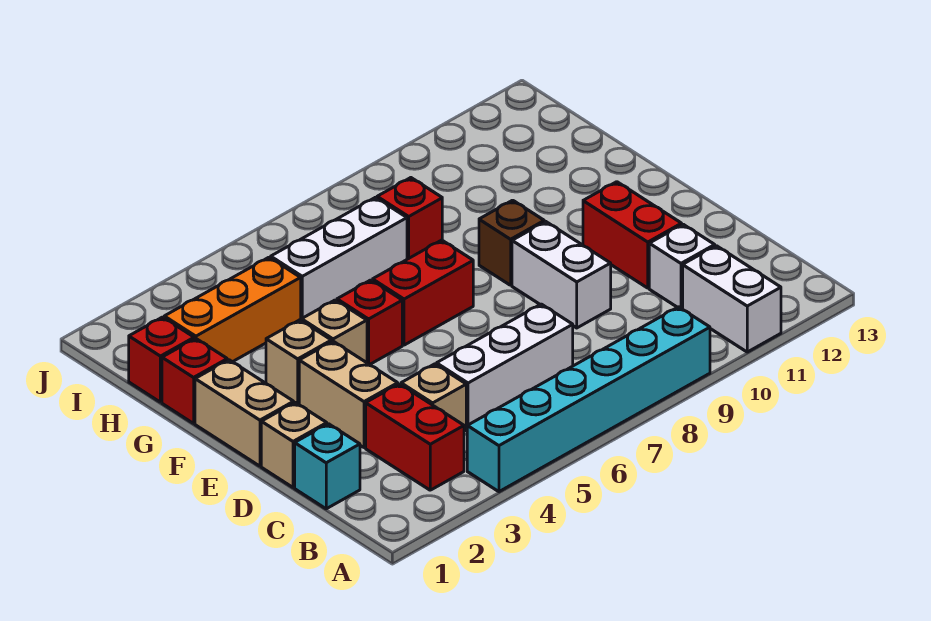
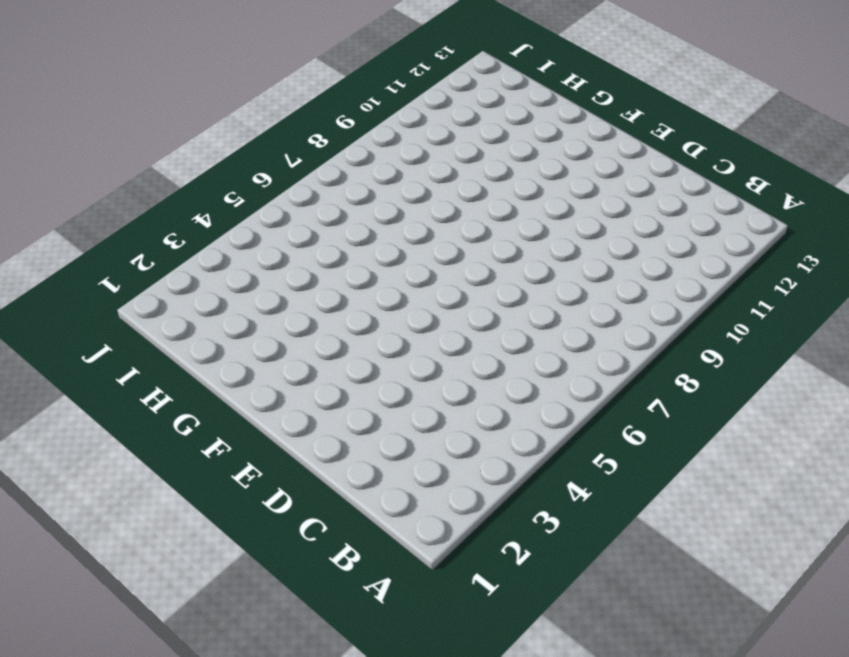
none -> cyan 1x6 brick [467,307,710,492]
none -> white 1x2 brick [683,246,781,352]
none -> red 1x2 brick [366,384,464,490]

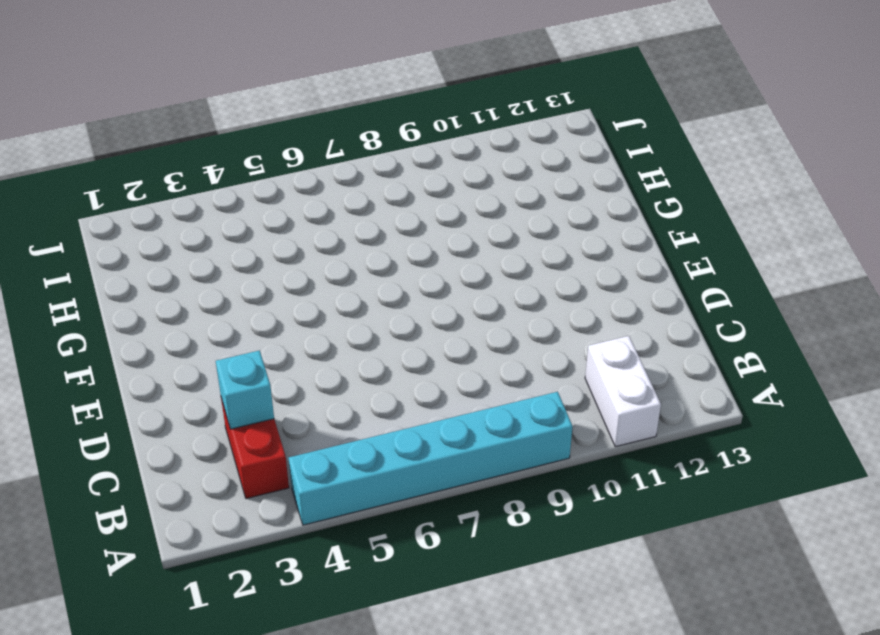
cyan 1x1 brick [216,351,274,429] -> cyan 1x1 brick moved to [295,424,360,509]
none -> tan 1x1 brick [401,364,466,431]
none -> white 1x3 brick [437,304,573,428]
none -> white 1x1 brick [649,224,715,309]

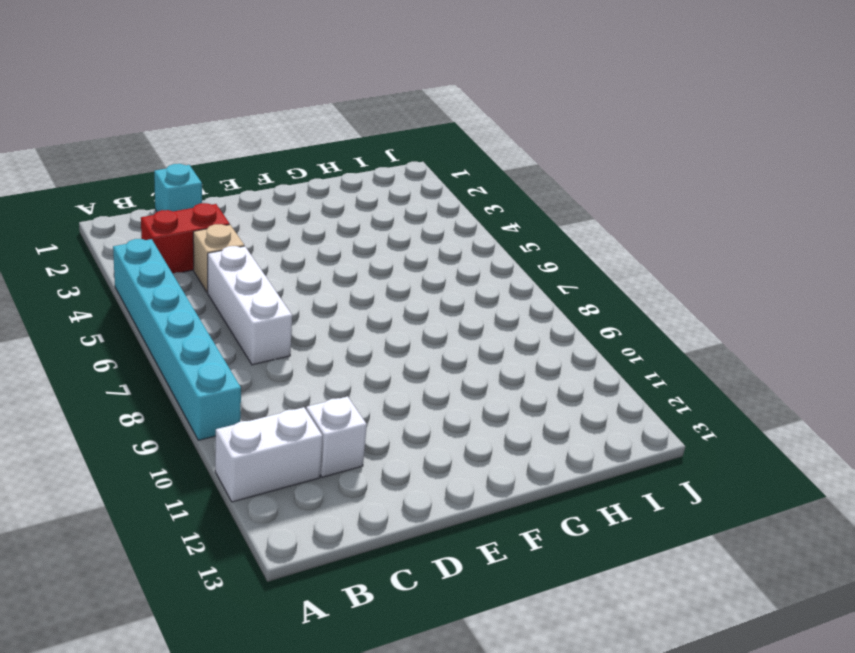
none -> tan 1x1 brick [261,402,327,487]
none -> tan 1x2 brick [299,341,398,448]
none -> white 1x2 brick [512,222,611,328]

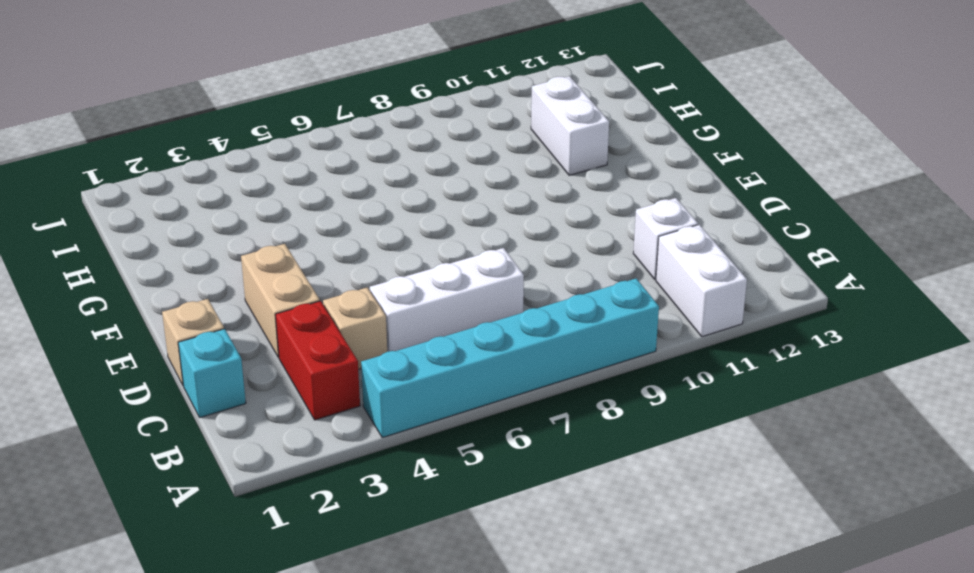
white 1x2 brick [531,76,609,175] -> white 1x2 brick moved to [512,222,611,328]
none -> red 1x2 brick [583,182,682,288]
none -> tan 1x2 brick [195,360,294,466]
none -> tan 1x1 brick [266,320,331,404]

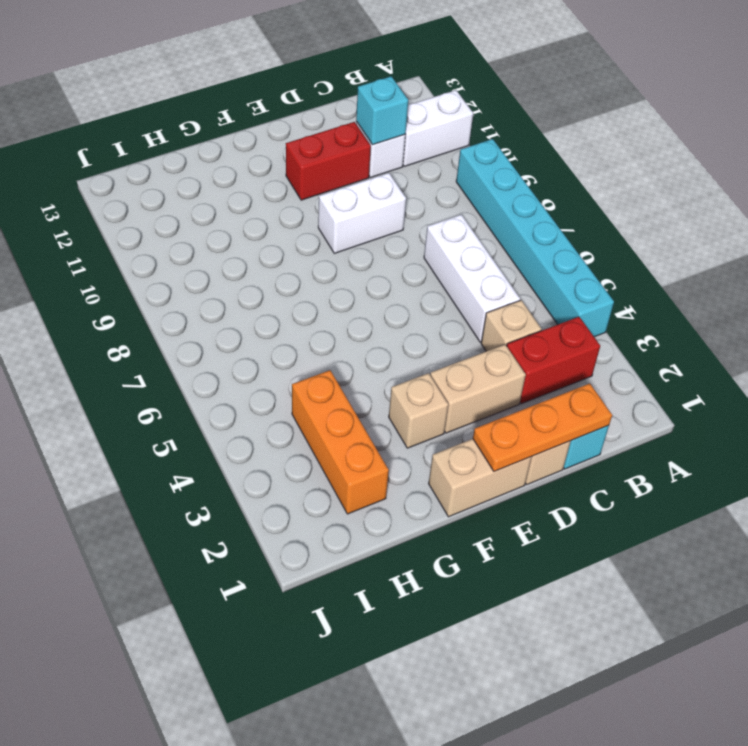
orange 1x3 plate [473,383,612,471] -> none
cyan 1x1 brick [356,76,408,145] -> none
none -> tan 1x1 brick [302,300,367,363]
none -> red 1x1 brick [337,280,402,365]
none -> red 1x2 brick [373,240,473,345]

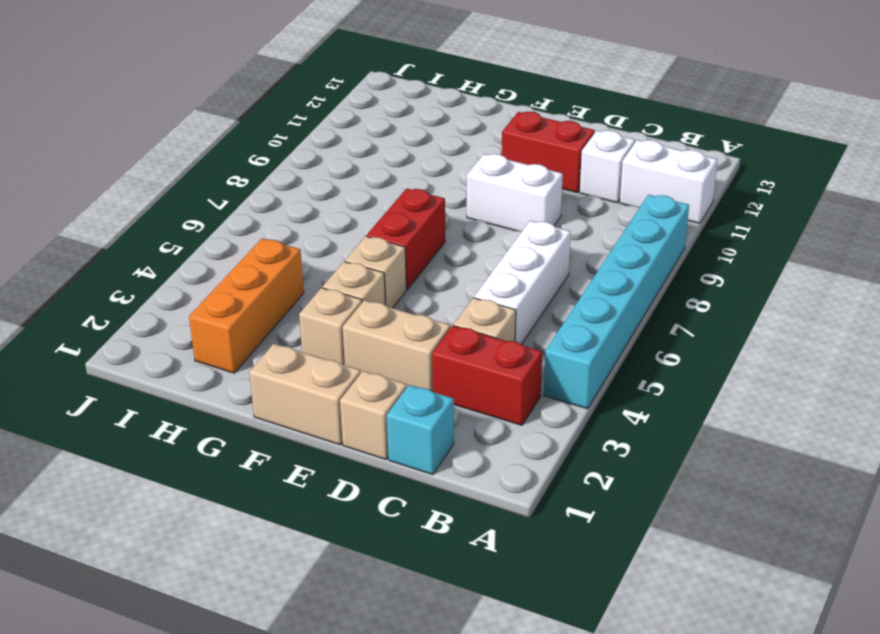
tan 1x1 brick [345,236,406,308] -> red 1x1 brick [337,280,402,365]
none -> brown 1x1 brick [479,200,544,285]
none -> red 1x1 brick [162,338,227,423]
none -> red 1x1 brick [129,317,194,402]

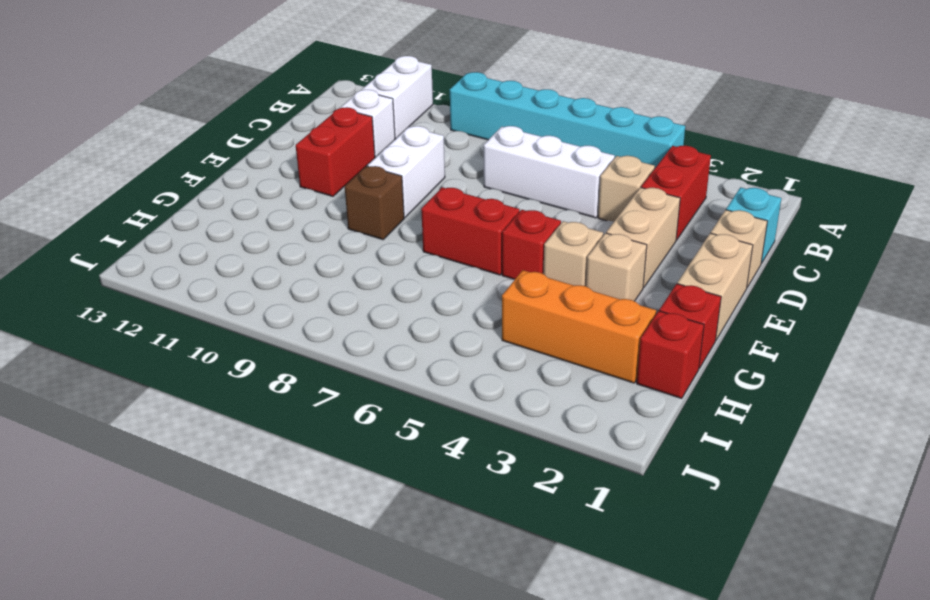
none -> white 1x3 brick [271,197,407,321]
none -> red 1x1 brick [377,178,442,259]

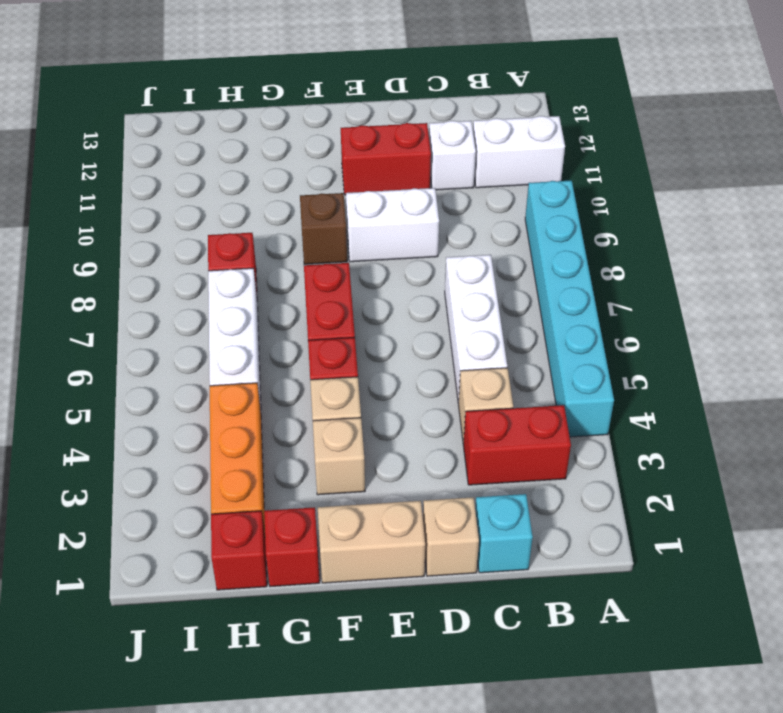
none -> tan 1x2 brick [299,341,398,448]

